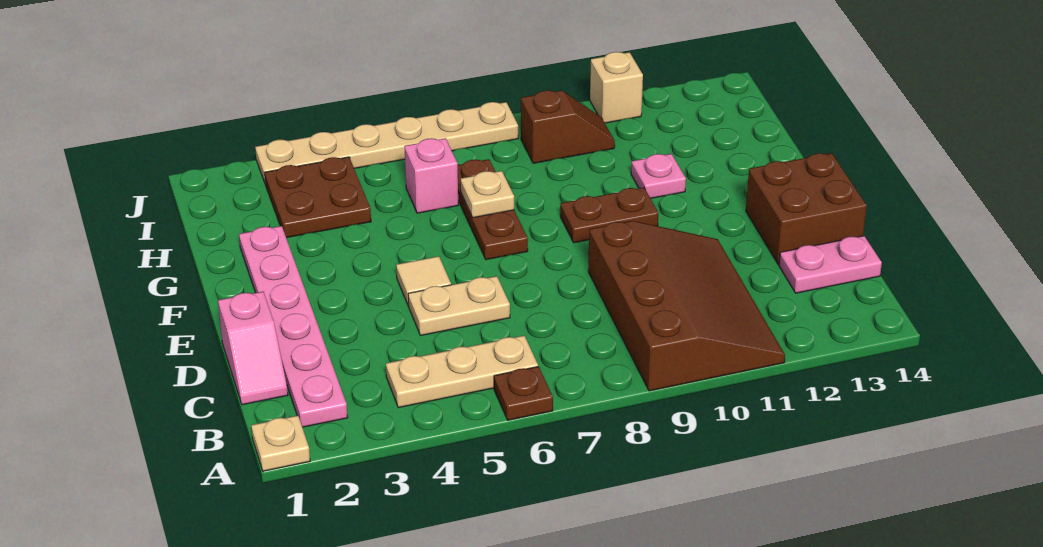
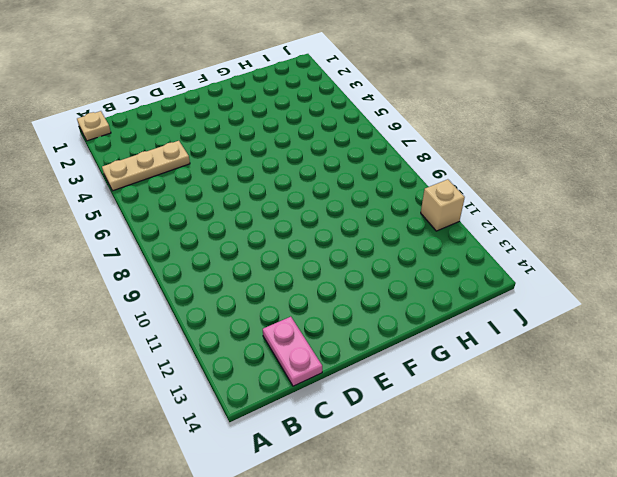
tan 1x3 plate [102,141,190,191] -> tan 1x3 plate turned to [386,336,538,408]
none -> brown 1x1 plate [494,366,553,420]
none -> brown 3x4 slope [588,221,785,391]
none -> pink 1x6 plate [239,226,348,427]

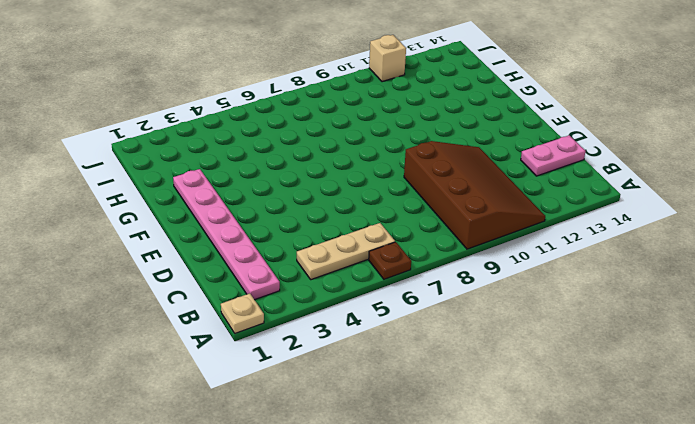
none -> pink 1x2 slope [218,292,288,405]
none -> tan 1x2 plate [408,276,510,336]
none -> brown 2x2 brick [746,153,867,265]

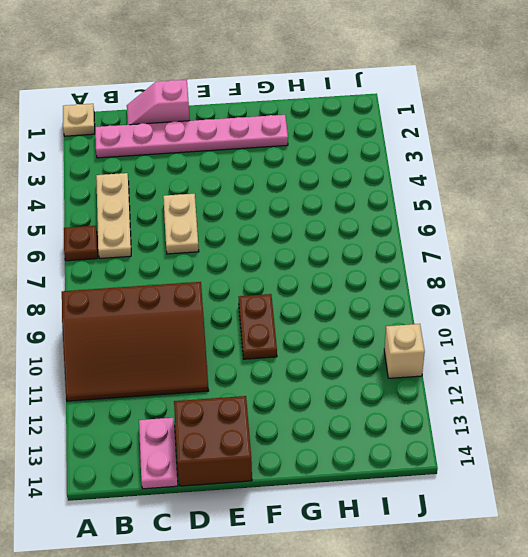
none -> tan 1x1 tile [396,256,451,306]
none -> brown 1x3 plate [458,159,528,260]
none -> pink 1x1 plate [631,154,686,198]

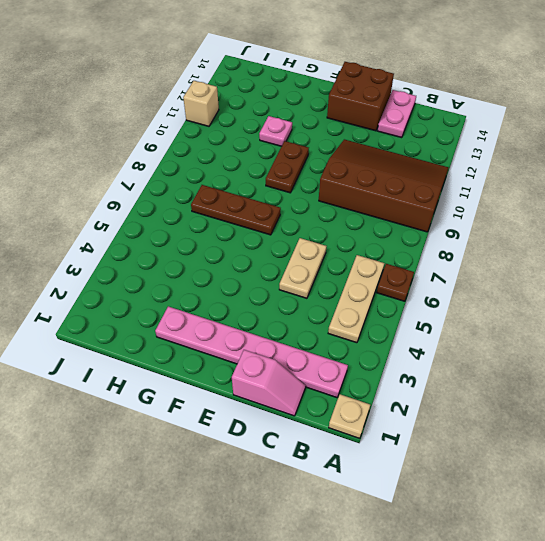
none -> tan 1x1 tile [396,256,451,306]
none -> brown 2x2 plate [265,157,371,238]
none -> pink 1x1 brick [405,138,458,213]

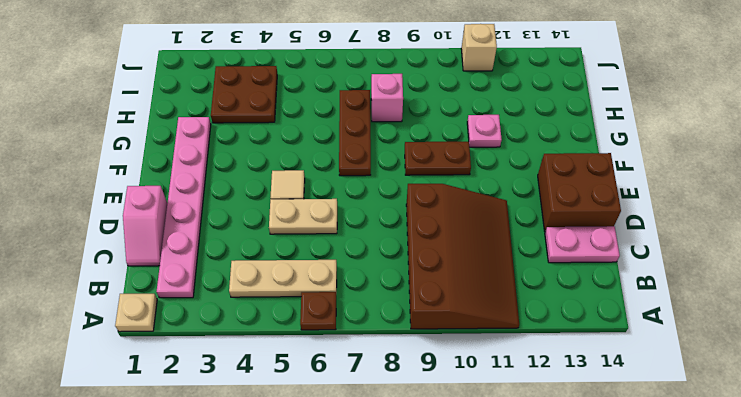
pink 1x1 brick [371,74,403,122] -> pink 1x1 brick moved to [405,138,458,213]
none -> brown 1x2 slope [521,90,615,163]
none -> tan 1x6 plate [255,102,518,184]
none -> tan 1x1 plate [461,171,514,218]

